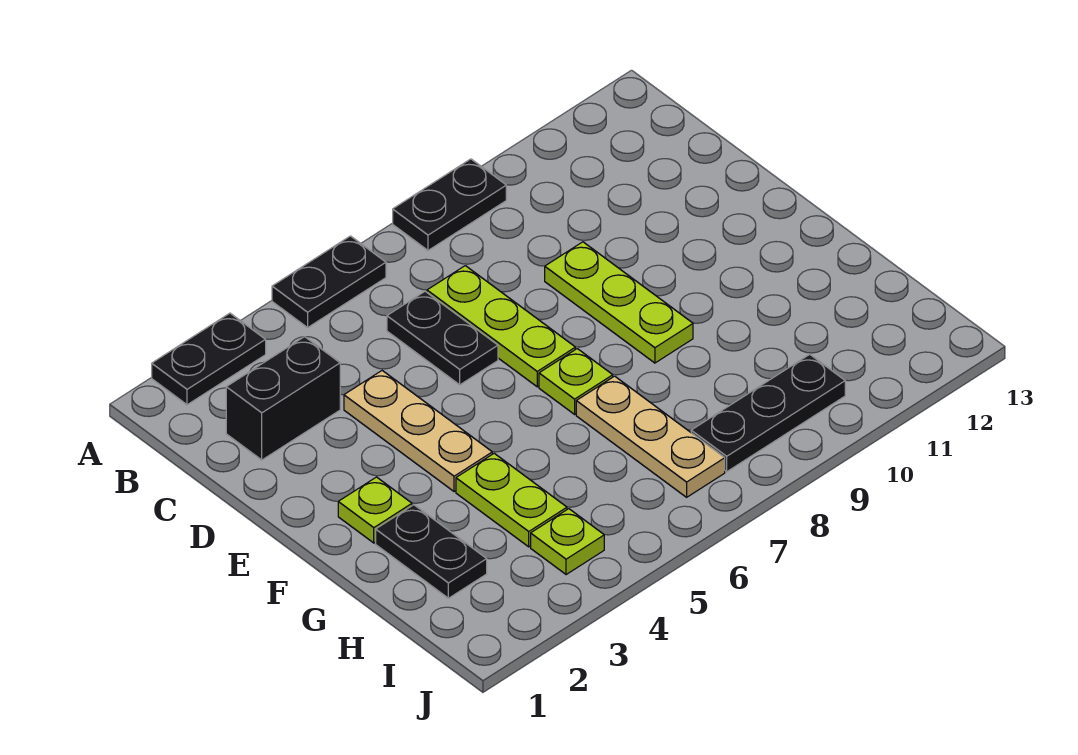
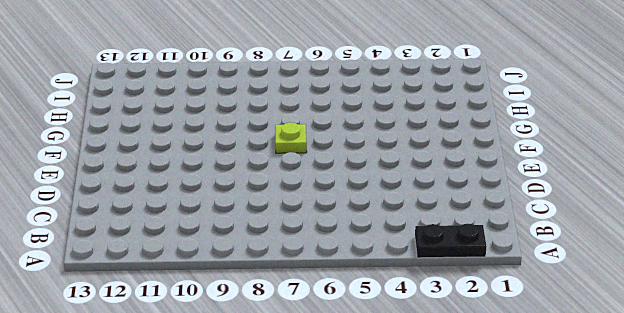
none -> black 1x2 plate [272,236,386,328]
none -> black 1x2 plate [393,159,506,250]
none -> black 1x2 brick [226,337,340,460]

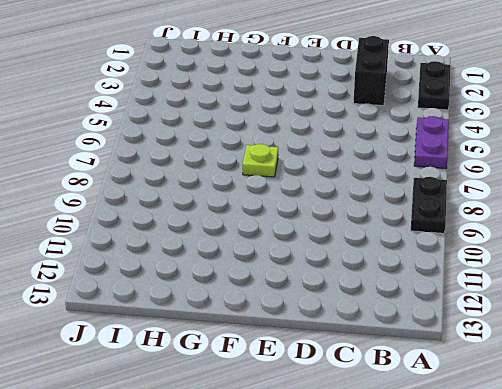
purple 1x2 plate [414,116,449,169] -> black 1x2 plate [272,236,386,328]
none -> black 1x2 plate [387,291,498,385]
none -> lime 1x3 plate [427,266,575,387]
none -> tan 1x3 plate [344,371,492,492]

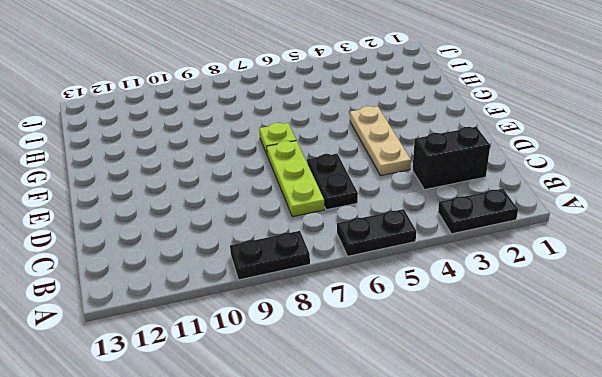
none -> lime 1x3 plate [545,242,693,363]
none -> lime 1x1 plate [338,477,412,543]
none -> black 1x2 plate [376,505,487,598]

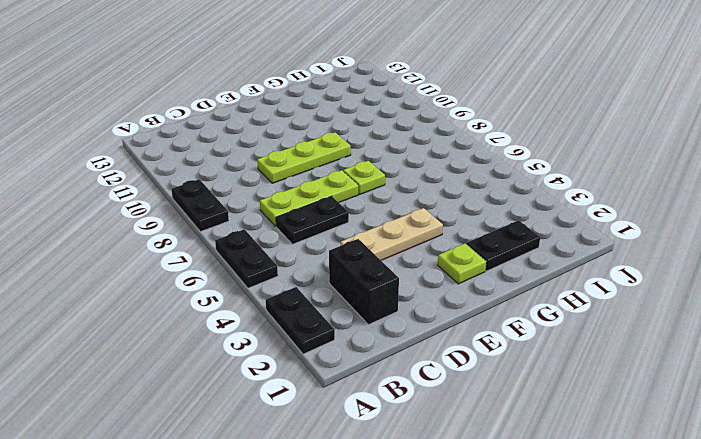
none -> lime 1x2 plate [456,453,567,547]
none -> tan 1x3 plate [576,376,725,497]
none -> lime 1x1 plate [531,509,604,575]

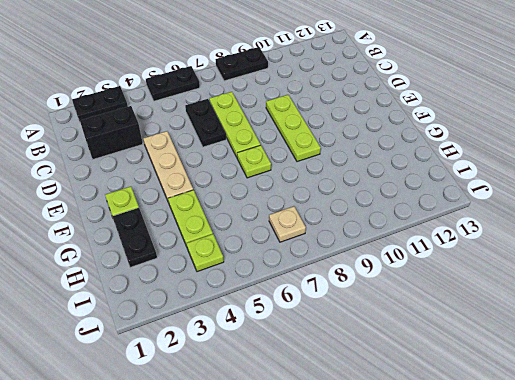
tan 1x1 plate [269,206,306,242] -> tan 1x3 plate [576,376,725,497]
none -> black 1x3 plate [691,354,845,472]

